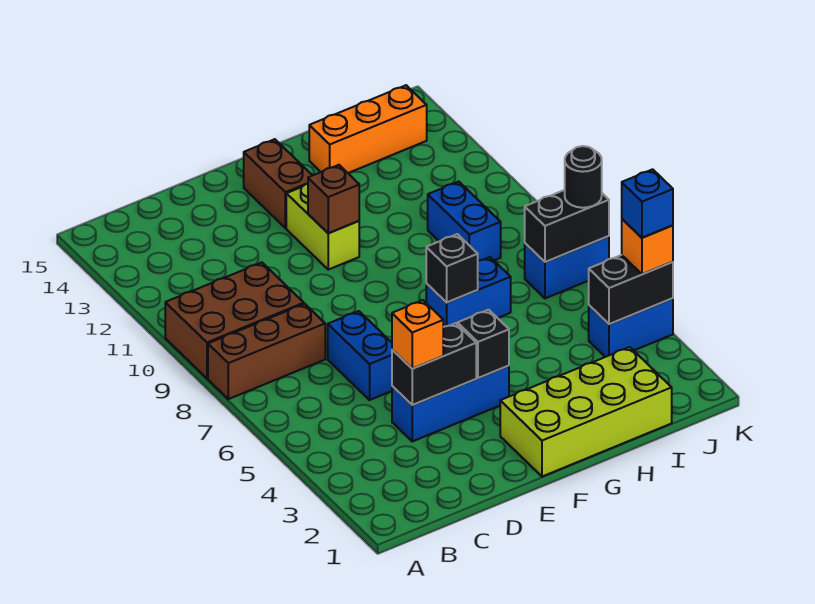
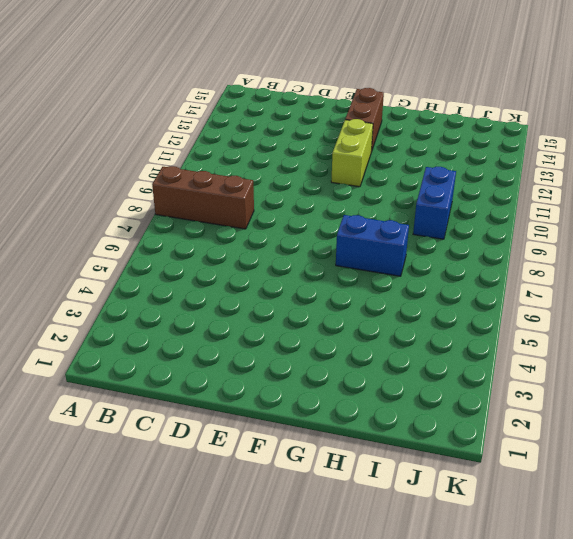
none -> brown 2x3 brick [165,263,304,378]
none -> blue 1x3 brick [392,366,509,441]
none -> blue 1x2 brick [328,311,392,400]

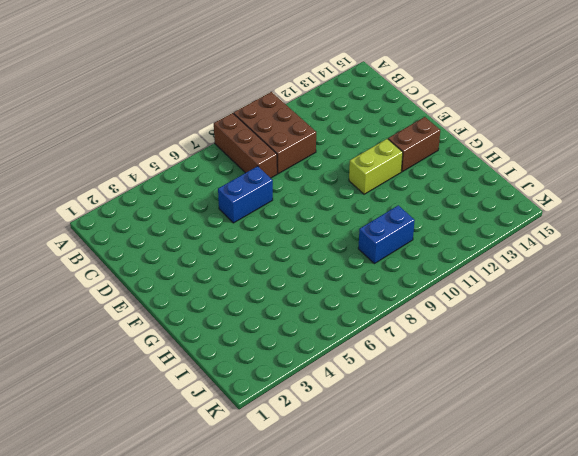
none -> blue 1x3 brick [392,366,509,441]
none -> lime 2x4 brick [500,347,672,477]
none -> blue 1x2 brick [426,257,511,327]

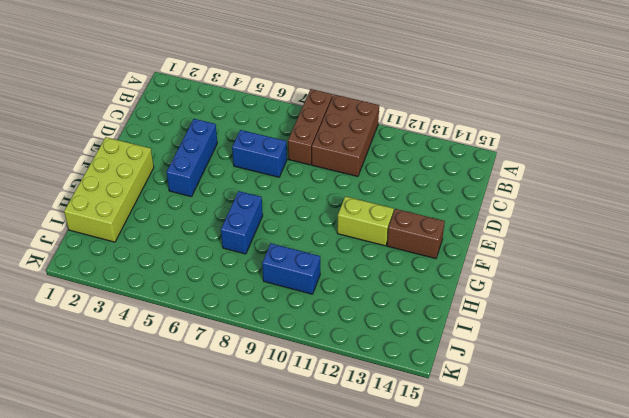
none -> orange 1x3 brick [309,85,427,173]
none -> blue 1x2 brick [589,298,673,357]
none -> blue 1x2 brick [525,236,609,298]

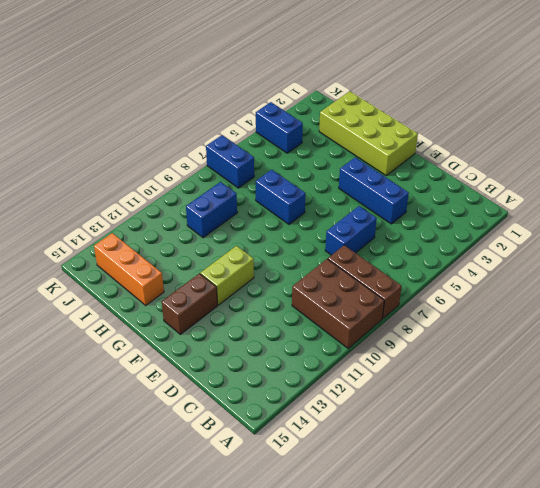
none -> black 1x2 brick [392,323,476,405]
none -> black 1x1 brick [458,310,509,378]
none -> brown 1x1 brick [308,165,359,233]

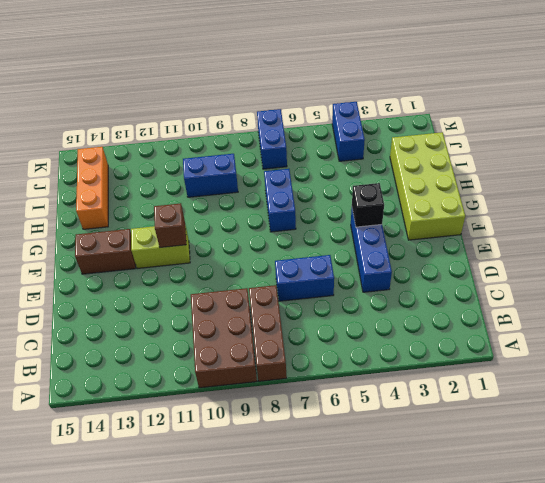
none -> black 1x2 brick [392,323,476,405]
none -> black 1x1 brick [426,234,478,303]
none -> black 1x2 brick [589,255,673,324]

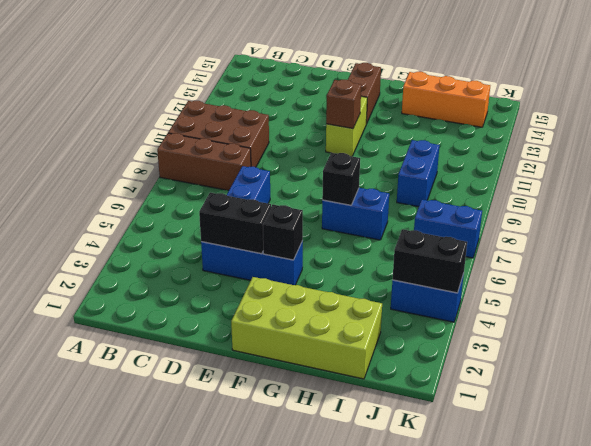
none -> black 1x2 brick [525,190,609,262]
none -> orange 1x1 brick [392,300,443,369]
none -> orange 1x1 brick [622,219,673,274]

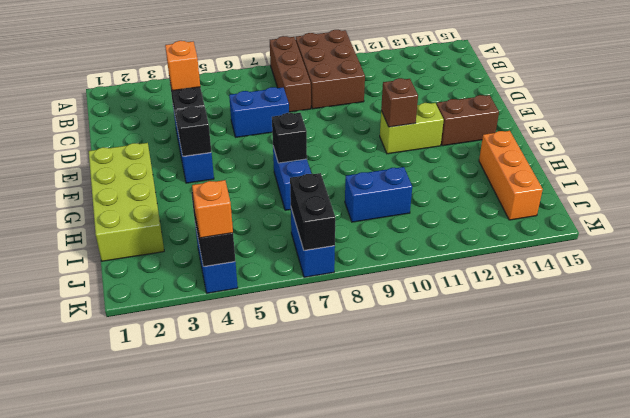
none -> black 1x1 round brick [565,146,602,208]
none -> blue 1x1 brick [622,169,673,238]

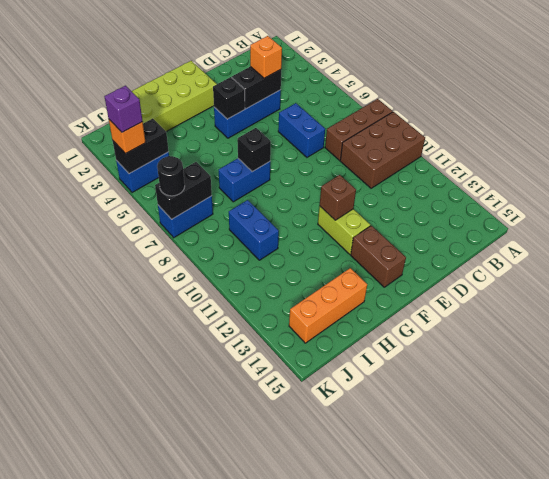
purple 1x1 brick [104,86,143,132] -> blue 1x1 brick [622,169,673,238]

